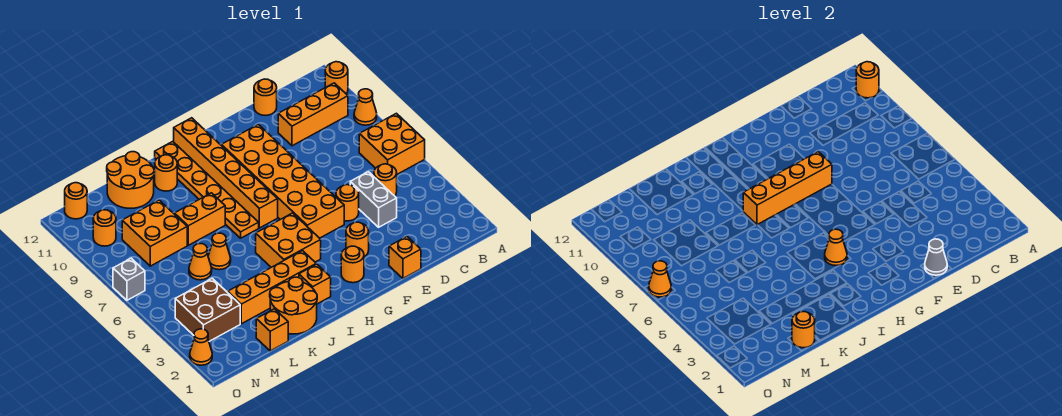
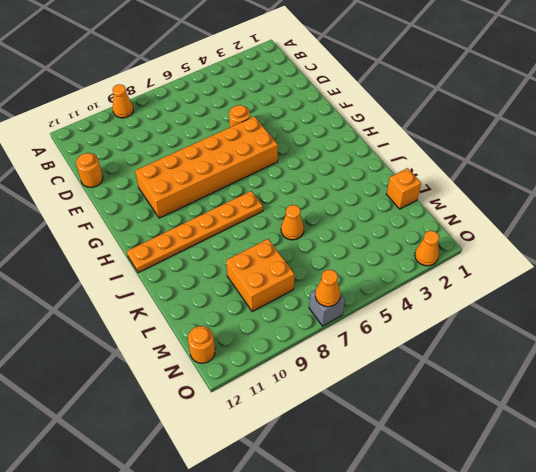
none -> orange 2x2 brick [359,113,425,174]
none -> orange 1x1 round brick [325,62,348,94]
none -> orange 1x3 brick [278,83,348,146]
none -> orange 1x1 round brick [374,164,397,196]

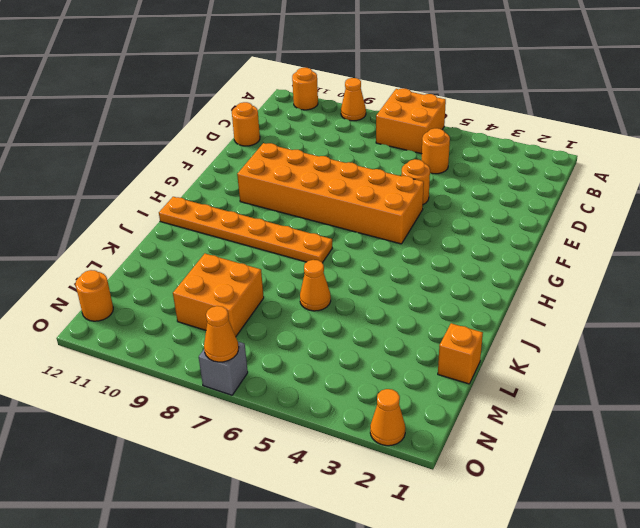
none -> orange 1x3 brick [278,83,348,146]
none -> grey 1x2 brick [350,172,397,227]
none -> orange 1x1 brick [389,237,421,278]
none -> orange 1x1 round brick [346,222,369,257]

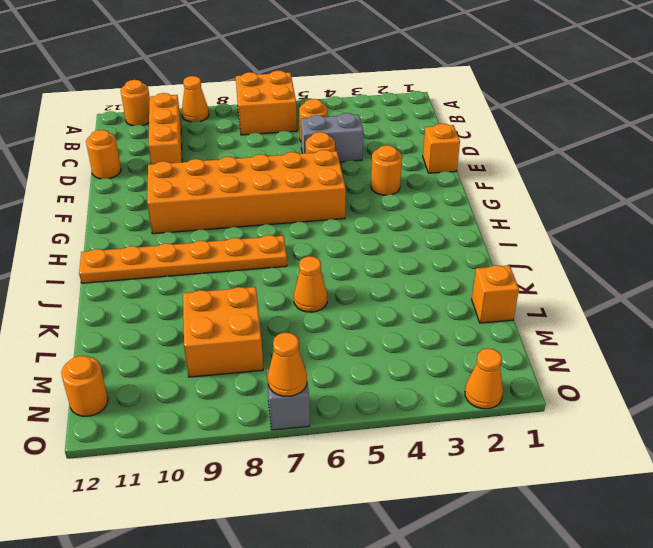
none -> orange 1x1 round brick [341,246,364,283]
none -> orange 2x2 brick [256,213,321,267]
none -> orange 1x6 brick [174,118,278,228]
none -> orange 1x1 brick [299,264,331,304]

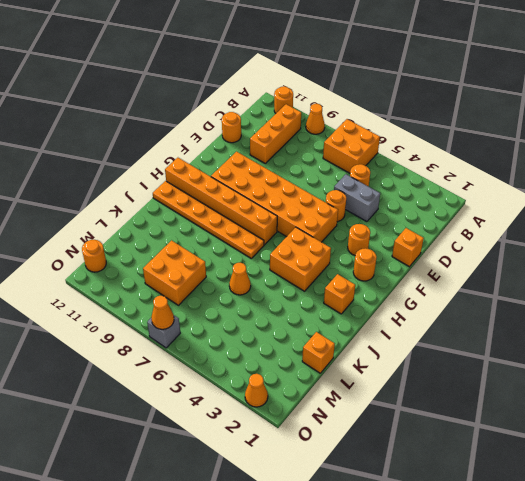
none -> orange 1x4 brick [228,251,316,324]
none -> orange 2x2 round brick [270,277,317,334]
none -> orange 1x2 brick [174,193,225,245]
none -> orange 1x1 round brick [154,155,177,191]

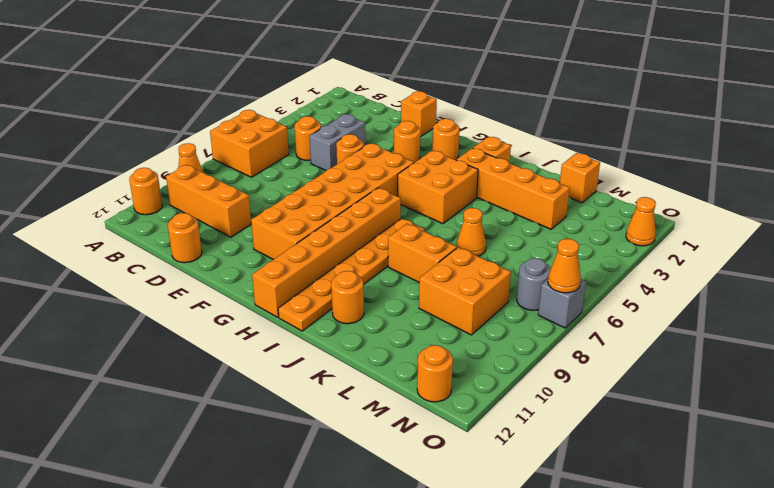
grey 1x1 round brick [517,258,551,310] -> none
none -> orange 2x2 round brick [270,277,317,334]
none -> orange 2x2 round brick [107,152,154,208]
none -> orange 1x1 cone [189,244,212,280]
none -> brown 2x2 brick [175,278,240,341]

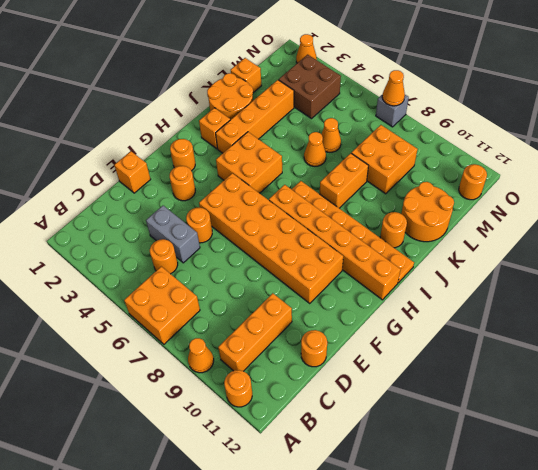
none -> orange 1x1 round brick [93,210,116,246]
none -> orange 1x1 round brick [856,62,879,98]
none -> grey 1x1 cone [925,239,947,275]
none -> orange 1x4 brick [743,152,832,225]

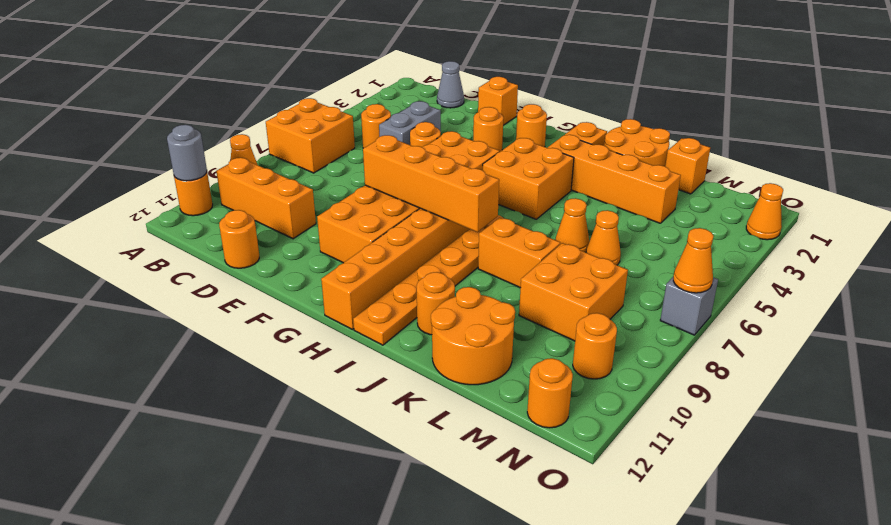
grey 1x1 round brick [167,125,207,181] -> orange 1x1 round brick [856,62,879,98]
grey 1x1 cone [437,61,464,108] -> grey 1x1 cone moved to [925,239,947,275]
none -> brown 2x2 brick [175,278,240,341]
none -> orange 1x1 cone [825,229,847,266]
none -> orange 1x1 round brick [792,312,815,348]

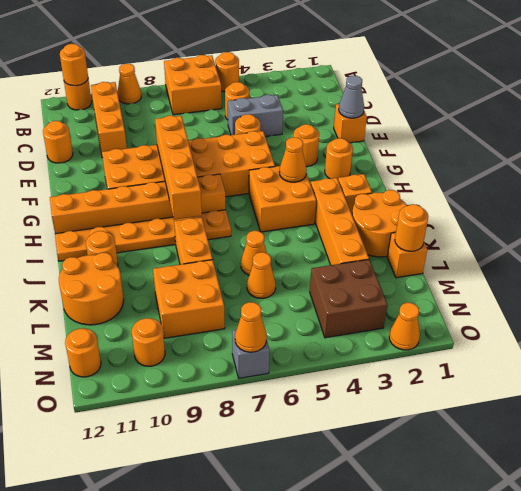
orange 1x1 round brick [215,52,239,92] -> none

